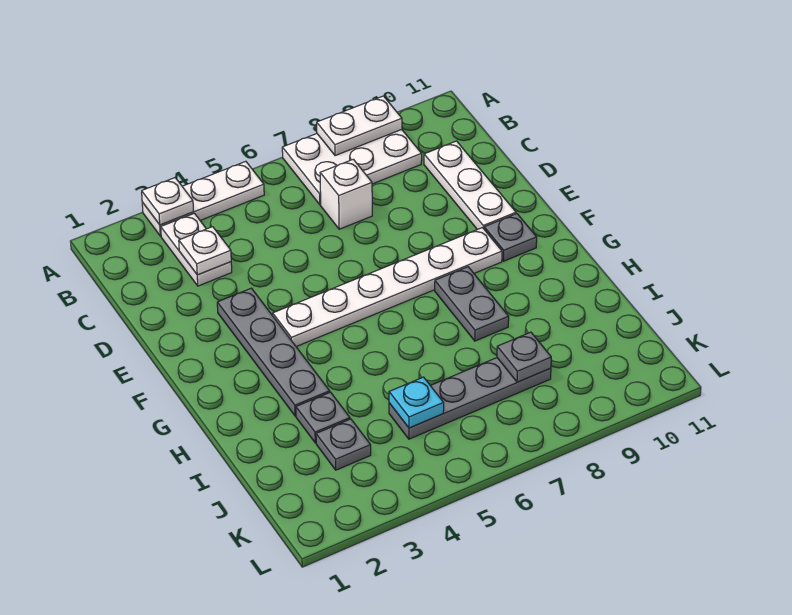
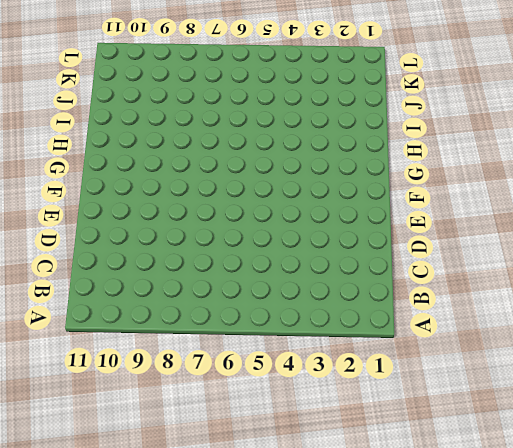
none -> white 1x3 plate [142,161,264,236]
none -> white 2x3 plate [282,130,422,205]
none -> white 1x2 plate [161,213,232,286]

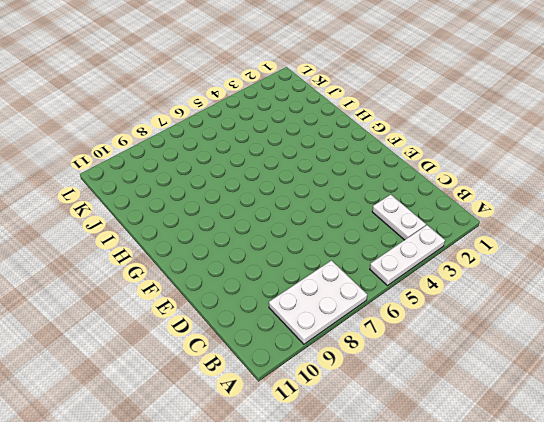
none -> white 1x1 brick [320,159,372,229]
none -> white 1x3 plate [424,141,516,230]
none -> grey 1x4 plate [217,288,330,416]

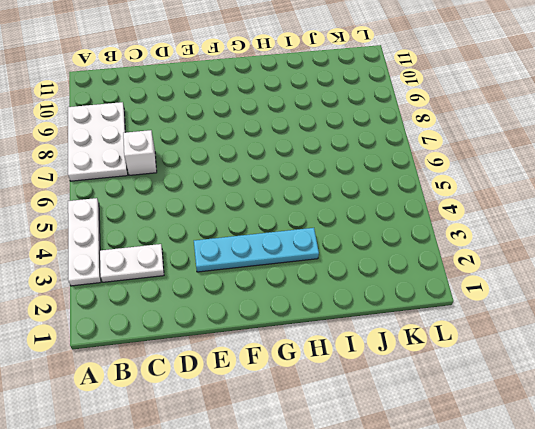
cyan 1x4 plate [194,228,319,272] -> grey 1x4 plate [217,288,330,416]
none -> white 1x3 plate [424,141,516,230]
none -> white 1x6 plate [273,228,502,346]
none -> grey 1x1 plate [484,214,537,261]

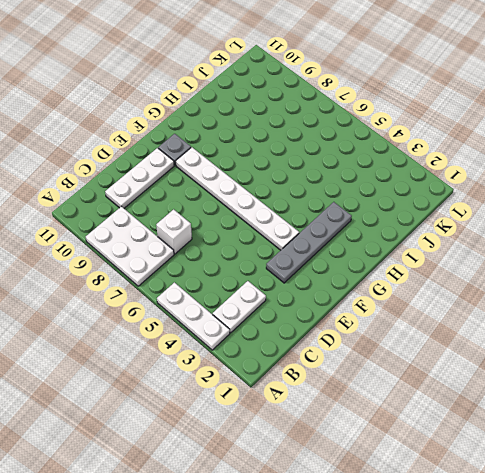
none -> grey 1x2 plate [435,267,509,341]
none -> grey 1x1 plate [296,392,350,443]
none -> grey 1x1 plate [316,419,371,470]

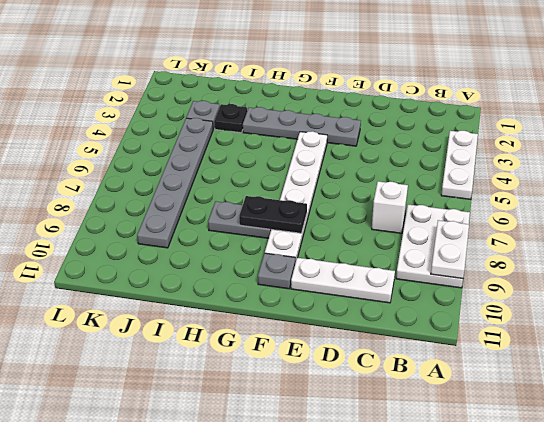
black 1x2 plate [239,196,307,233] -> none
black 1x1 plate [214,104,247,133] -> grey 1x1 plate [296,392,350,443]
grey 1x6 plate [137,118,213,248] -> grey 1x4 plate [389,358,551,439]
none -> white 1x2 plate [161,213,232,286]
none -> white 1x1 plate [142,178,194,225]
none -> white 1x1 plate [179,227,231,275]

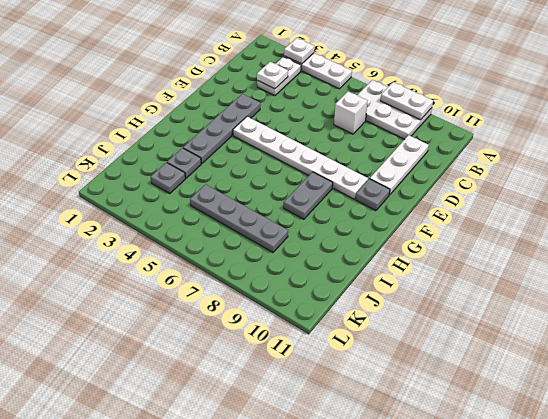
none -> cyan 1x1 plate [389,377,444,428]
none -> grey 1x1 plate [497,332,551,382]

